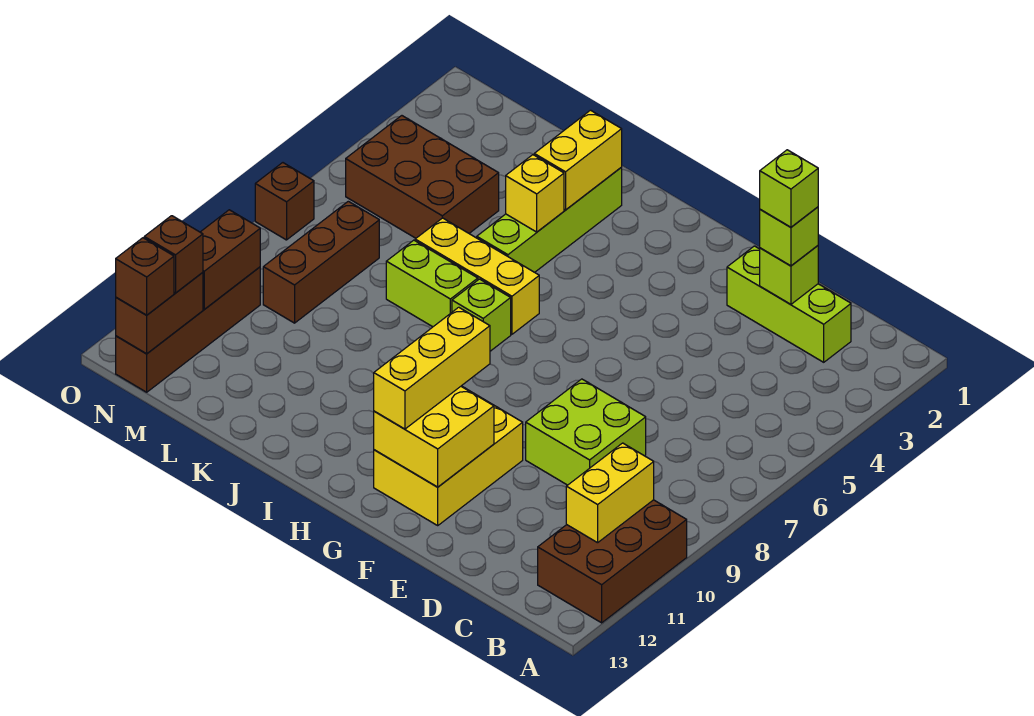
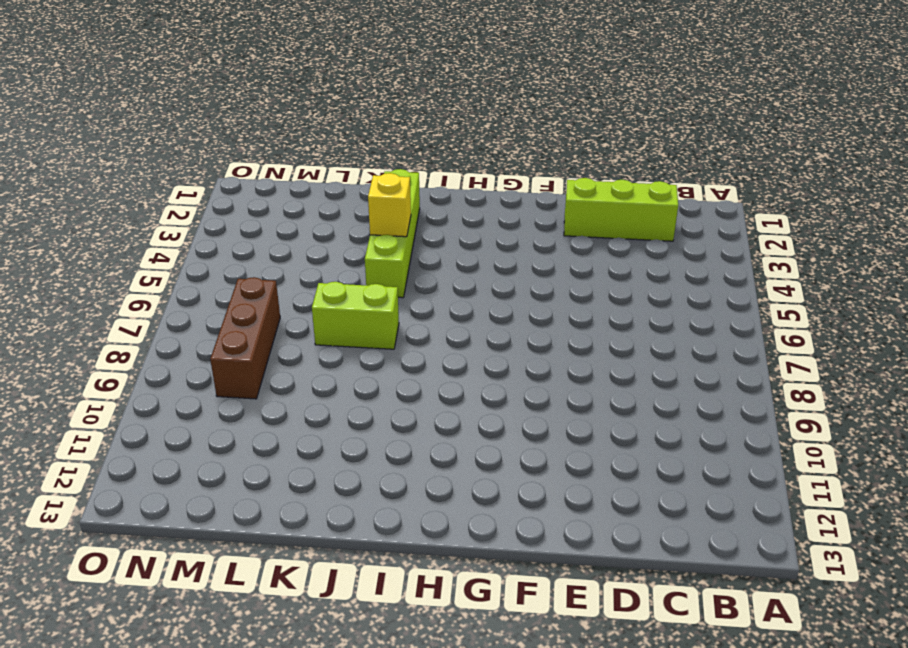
none -> brown 2x3 brick [538,500,687,623]
none -> lime 2x2 brick [526,379,646,485]
none -> yellow 2x3 brick [374,386,523,525]

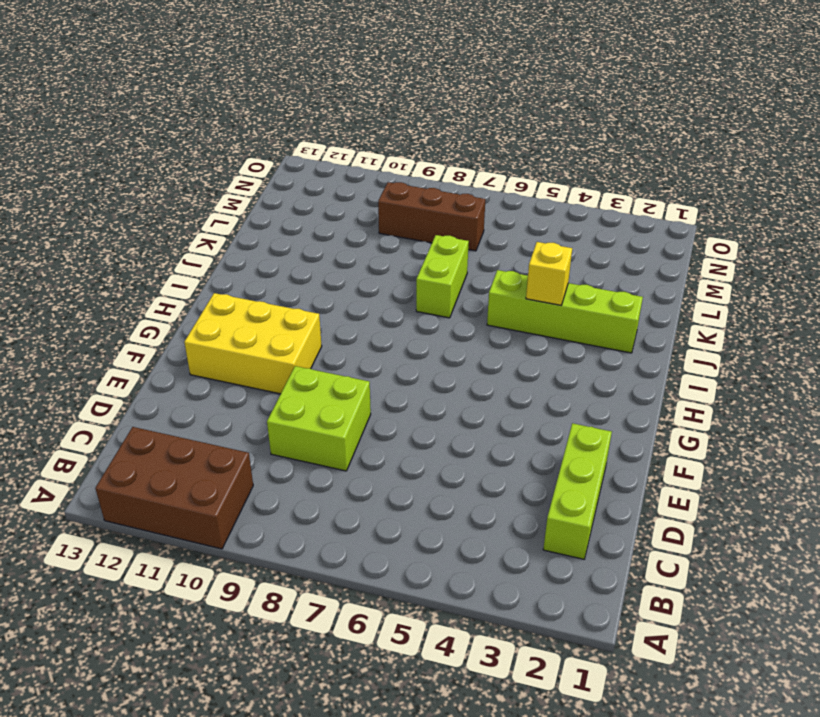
none -> yellow 1x3 brick [415,218,539,334]
none -> lime 1x1 brick [452,279,511,351]
none -> brown 2x3 brick [346,116,499,238]

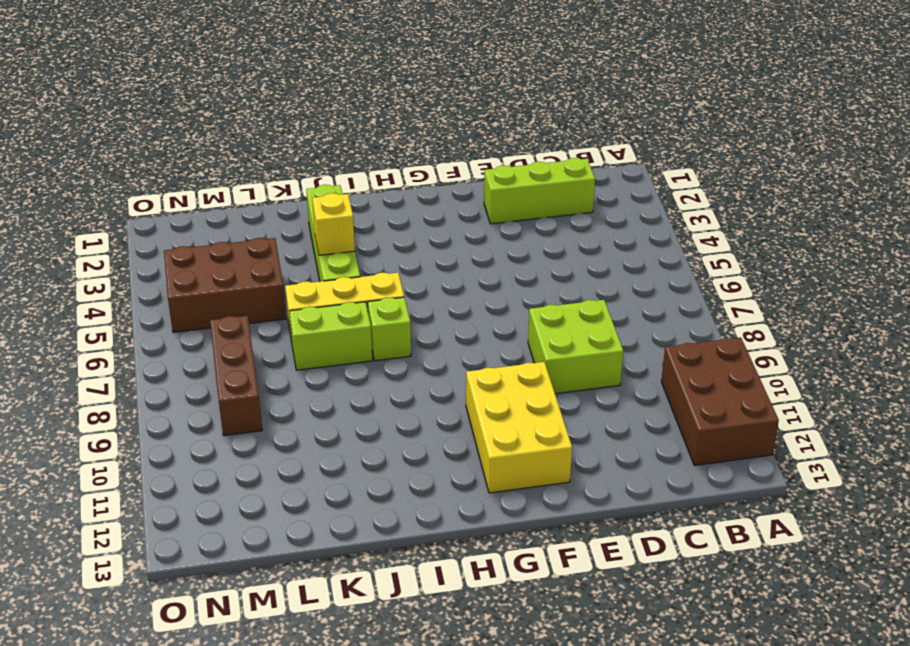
none -> brown 1x4 brick [116,267,260,392]
none -> brown 1x1 brick [255,163,314,240]
none -> yellow 1x2 brick [566,443,654,543]

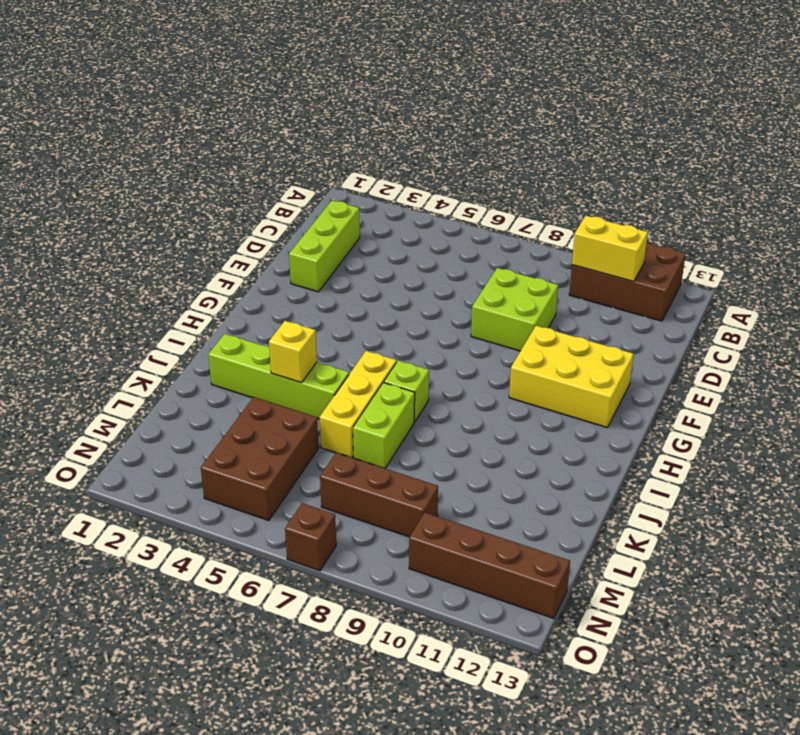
none -> lime 1x1 brick [760,246,818,304]
none -> yellow 2x2 brick [374,387,494,487]
none -> yellow 1x2 brick [534,110,622,210]

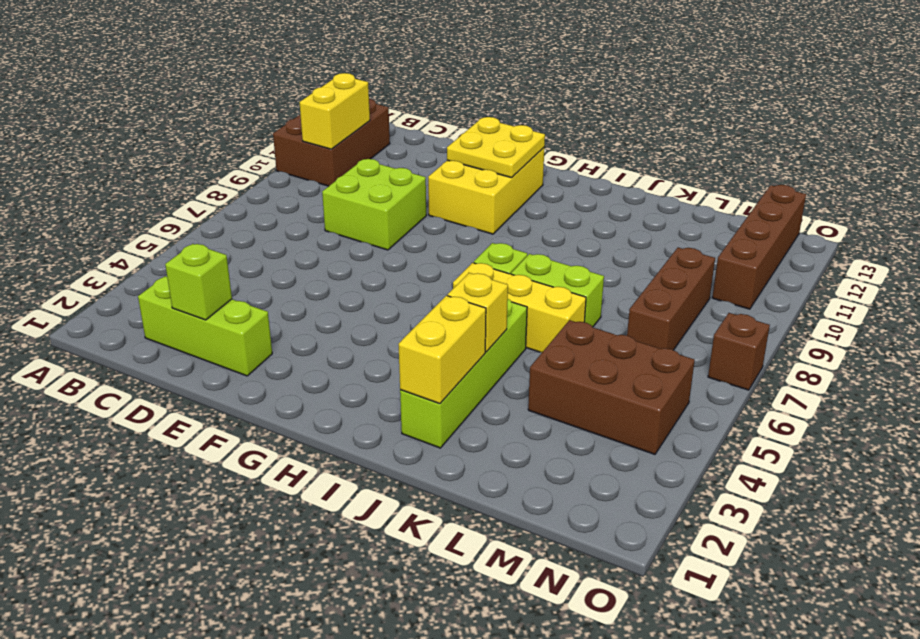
yellow 2x2 plate [447,117,545,178] -> yellow 2x2 brick [374,387,494,487]
none -> brown 1x2 brick [200,210,260,309]
none -> brown 1x2 brick [116,272,203,354]
none -> lime 1x1 brick [760,207,818,266]

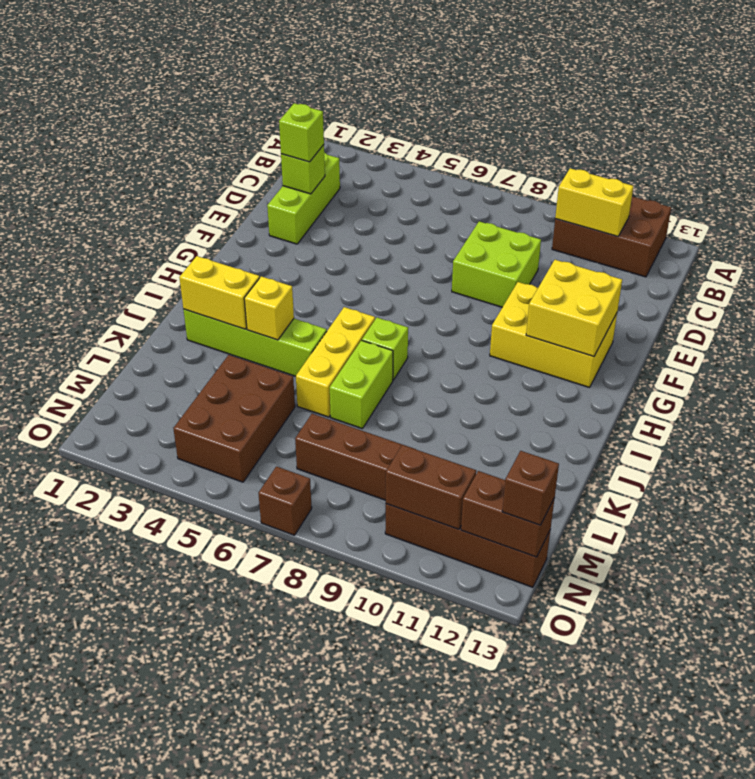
none -> yellow 1x3 brick [374,307,490,429]
none -> brown 1x1 brick [144,216,203,293]
none -> lime 1x1 brick [760,150,818,227]

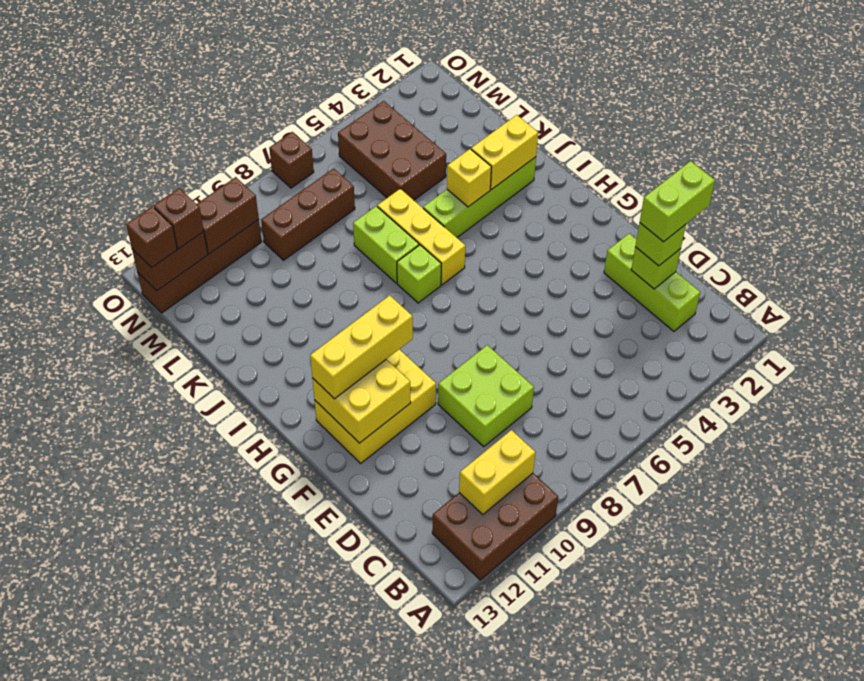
lime 1x2 brick [640,161,715,242] -> lime 1x1 brick [760,150,818,227]

